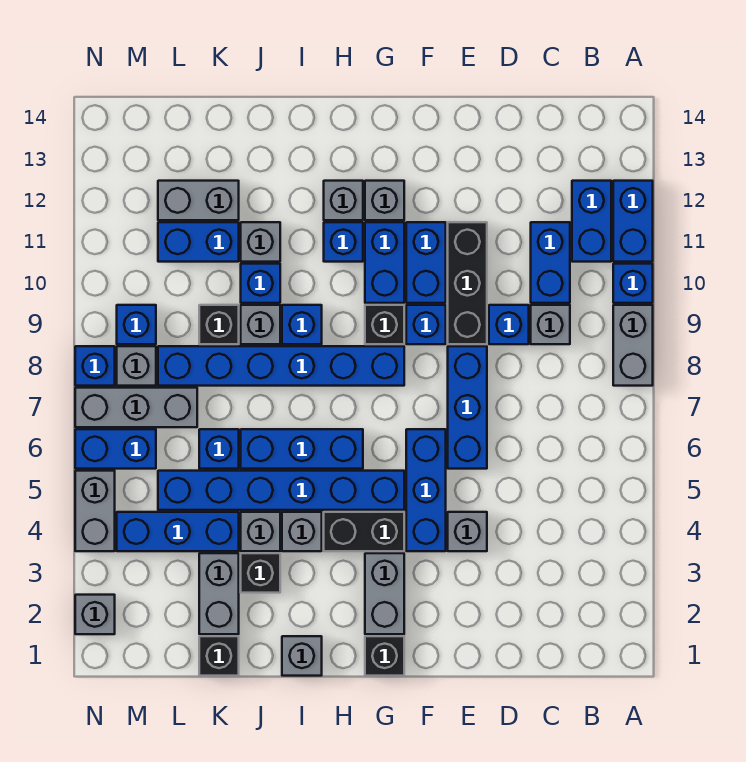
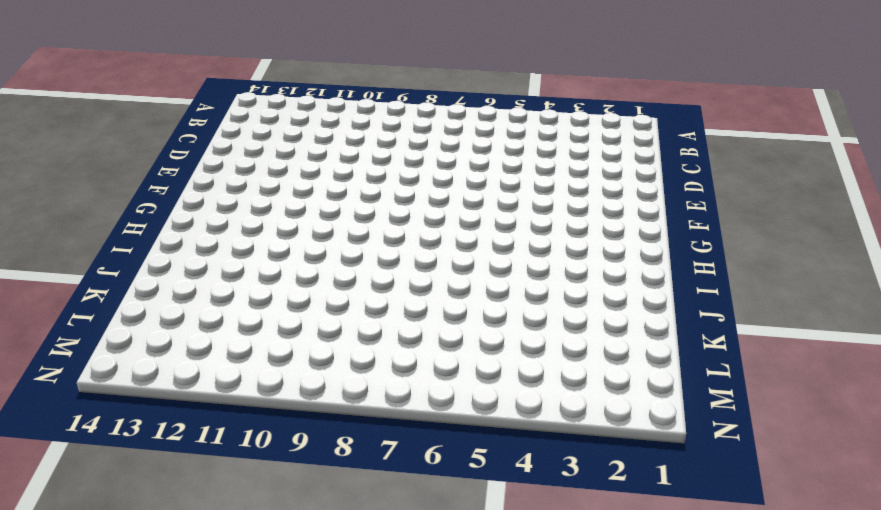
none -> grey 1x2 brick [613,305,653,386]
none -> blue 1x1 brick [613,264,653,303]
none -> blue 1x2 brick [613,181,653,262]
none -> blue 1x2 brick [572,181,611,262]

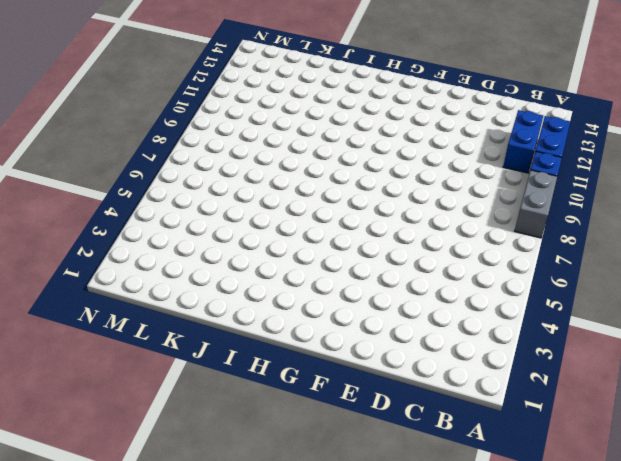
none -> grey 1x1 brick [531,305,570,344]
none -> blue 1x2 brick [531,222,570,303]
none -> blue 1x1 brick [489,305,529,344]
none -> grey 1x1 brick [448,512,487,551]

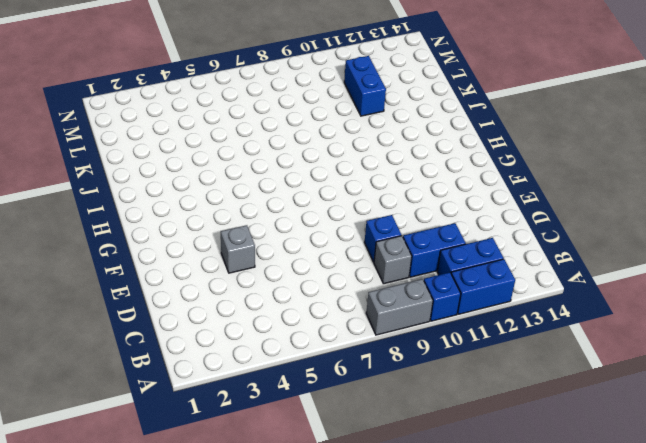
none -> blue 1x3 brick [448,346,487,469]
none -> black 1x3 brick [448,222,487,344]
none -> blue 1x3 brick [406,429,446,551]
none -> blue 1x1 brick [406,305,446,344]

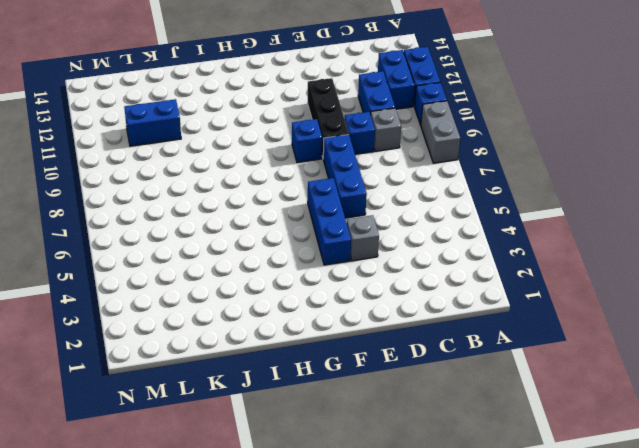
none -> blue 1x2 brick [406,222,446,303]
none -> black 1x1 brick [365,636,404,676]
none -> grey 1x2 brick [365,553,404,634]
none -> black 1x2 brick [324,512,404,551]

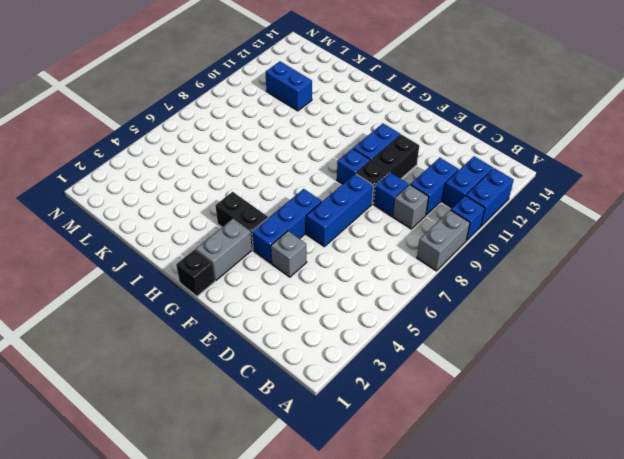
none -> blue 1x6 brick [158,471,404,510]
none -> blue 1x6 brick [158,346,404,386]
none -> black 1x1 brick [365,305,404,344]
none -> blue 1x2 brick [365,222,404,303]

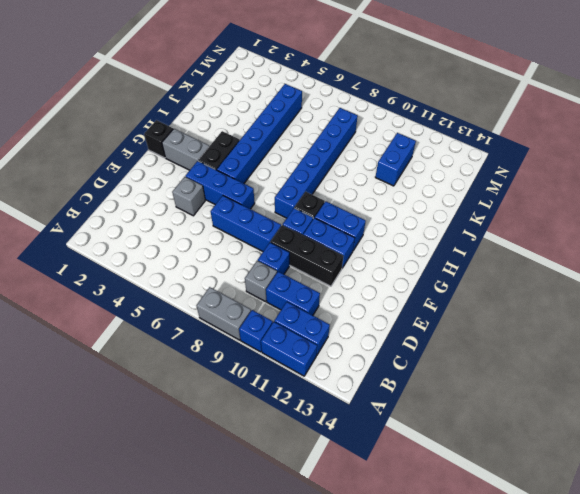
none -> grey 1x1 brick [365,181,404,220]
none -> blue 1x3 brick [241,429,363,469]
none -> blue 1x1 brick [324,222,363,262]
none -> grey 1x1 brick [324,181,363,220]

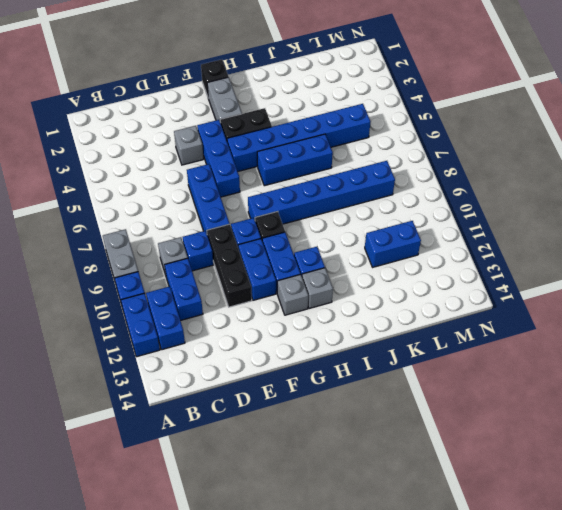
none -> grey 1x1 brick [282,636,322,676]
none -> grey 1x1 brick [282,512,322,551]
none -> blue 1x1 brick [282,305,322,344]
none -> black 1x1 brick [241,553,280,593]

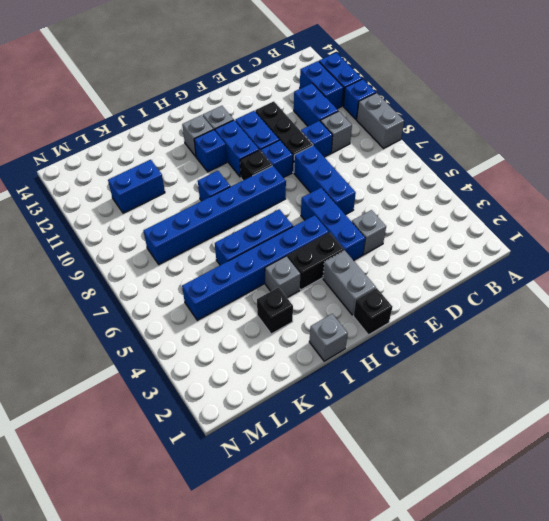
none -> grey 1x1 brick [241,512,280,551]
none -> grey 1x1 brick [241,305,280,344]
none -> blue 1x1 brick [241,264,280,303]
none -> grey 1x1 brick [241,222,280,262]

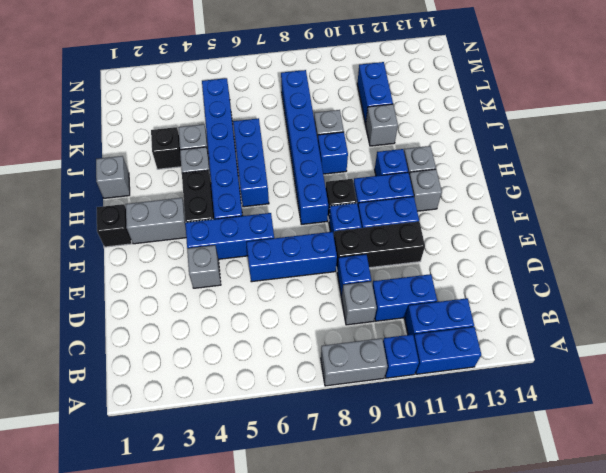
none -> blue 1x1 brick [241,264,280,303]
none -> black 1x1 brick [199,636,239,676]
none -> grey 1x2 brick [199,553,239,634]
none -> blue 1x3 brick [117,512,239,551]

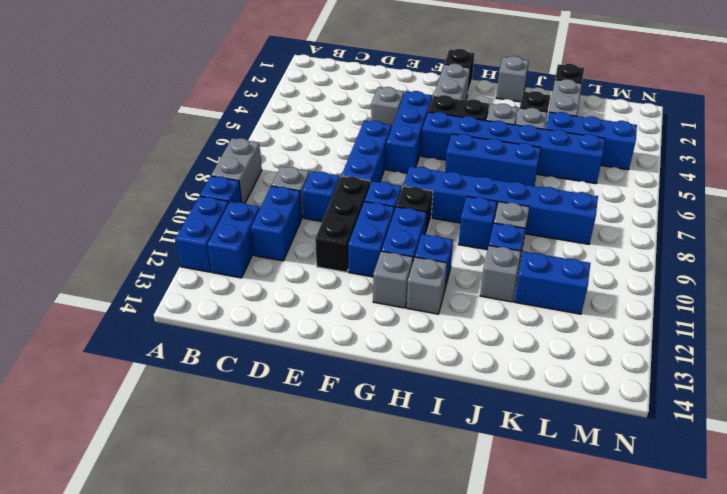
none -> blue 1x1 brick [199,429,239,469]
none -> black 1x1 brick [199,305,239,344]
none -> grey 1x2 brick [158,181,239,220]
none -> grey 1x3 brick [75,388,197,427]

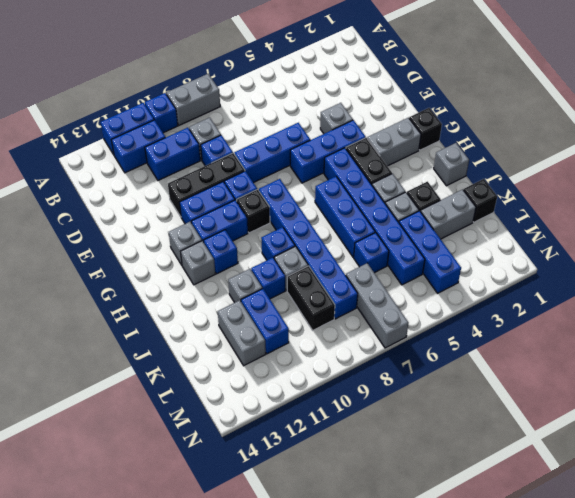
black 1x2 brick [287,266,335,330] -> black 1x1 brick [199,305,239,344]
none -> blue 1x2 brick [75,429,156,469]
none -> grey 1x1 brick [117,346,156,386]
none -> blue 1x1 brick [117,305,156,344]
none -> grey 1x1 brick [75,595,115,634]

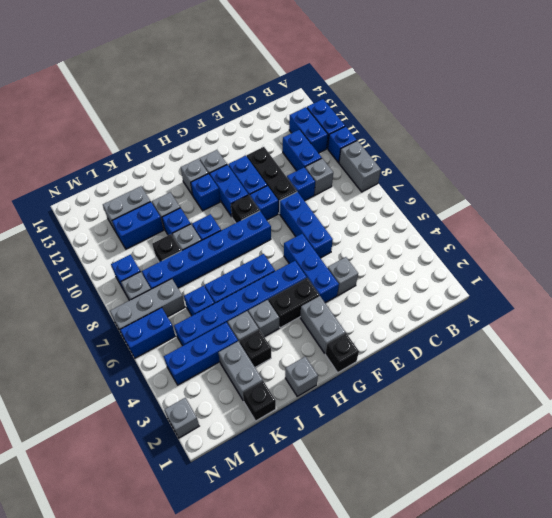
none -> grey 1x2 brick [75,471,115,551]
none -> blue 1x1 brick [75,346,115,386]

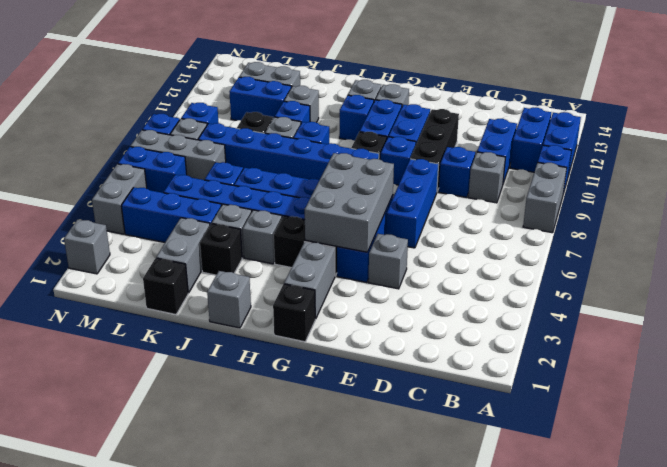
grey 2x3 brick [305,153,394,252] -> none

